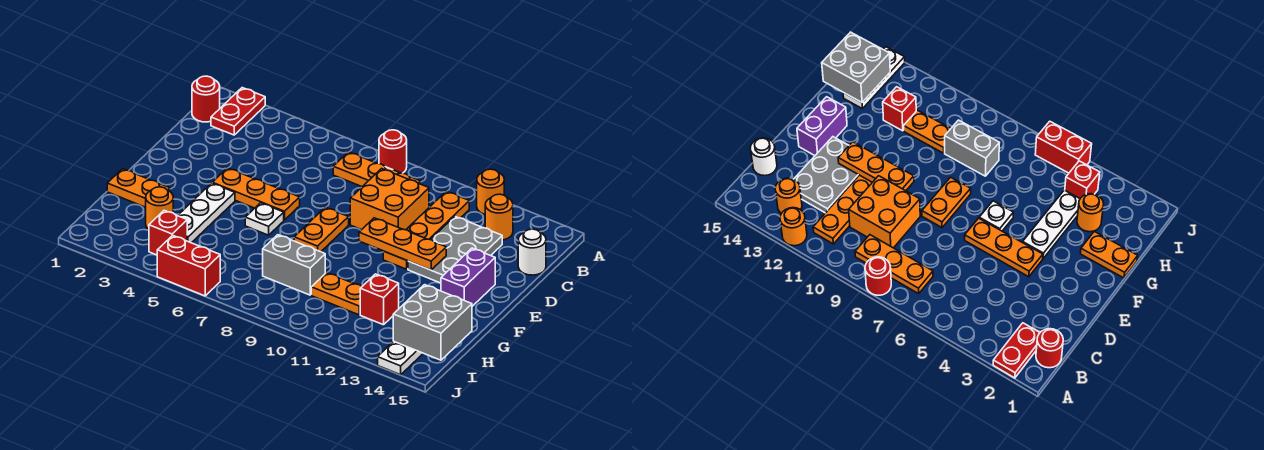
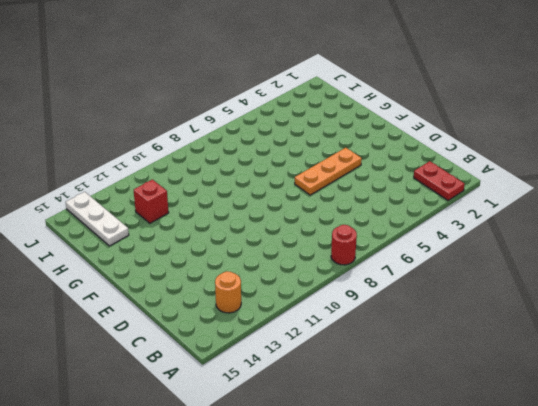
none -> orange 1x1 round brick [477,169,504,214]
none -> red 1x1 round brick [192,76,220,122]
none -> orange 1x3 plate [333,152,421,187]

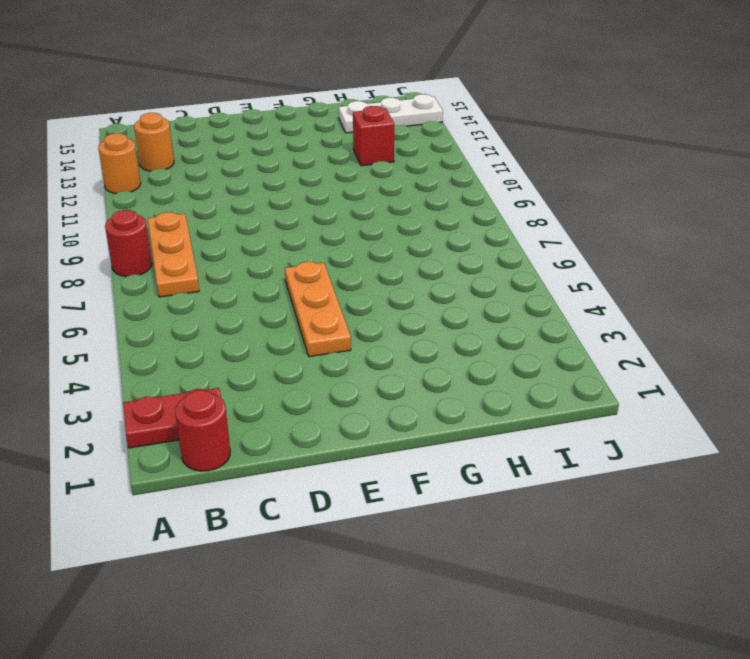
none -> orange 1x4 plate [383,191,469,269]
none -> orange 2x2 brick [350,169,429,230]
none -> grey 2x3 plate [408,217,502,283]

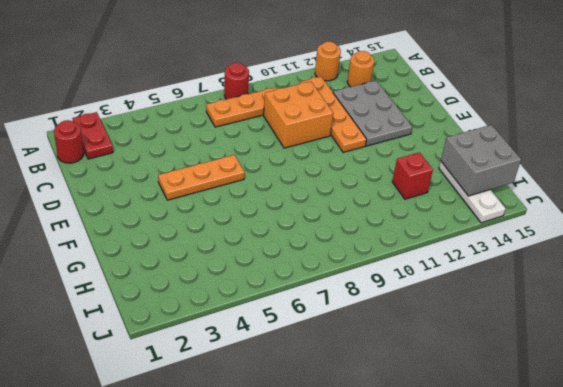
none -> white 1x1 round brick [518,229,546,275]
none -> orange 1x2 plate [294,207,349,252]
none -> purple 1x2 brick [441,248,495,306]

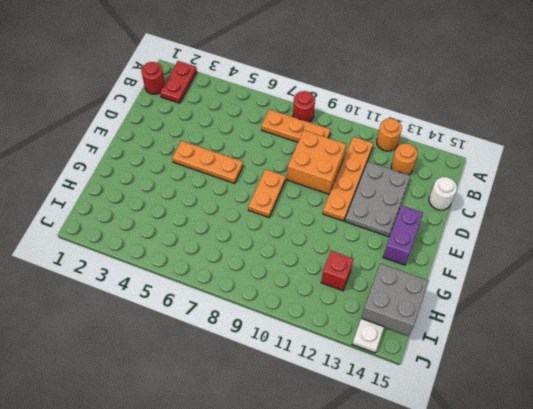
none -> white 1x3 plate [178,183,235,243]
none -> white 1x1 plate [245,203,284,235]
none -> orange 1x2 plate [107,169,170,207]

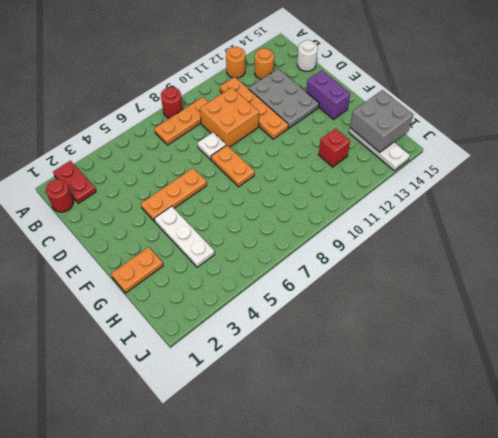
white 1x1 plate [197,132,226,160] -> white 1x1 plate moved to [245,203,284,235]
none -> orange 1x1 round brick [146,187,173,229]
none -> grey 1x2 brick [263,235,325,295]
none -> orange 1x2 plate [311,273,362,315]

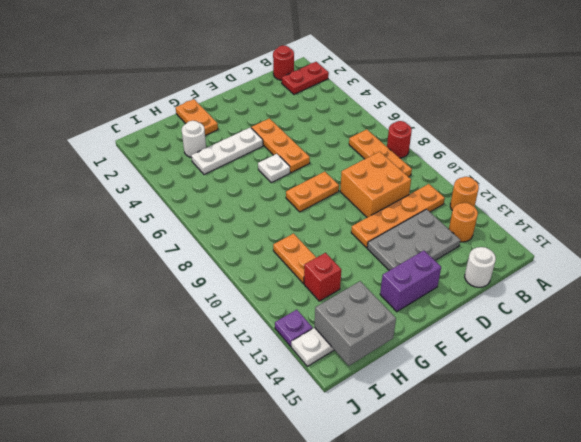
white 1x1 round brick [182,121,206,158] -> orange 1x1 round brick [146,187,173,229]
purple 1x1 plate [275,310,313,346] -> none
none -> grey 1x2 brick [263,235,325,295]
none -> red 1x1 brick [149,210,187,255]
none -> red 1x2 brick [157,235,220,296]

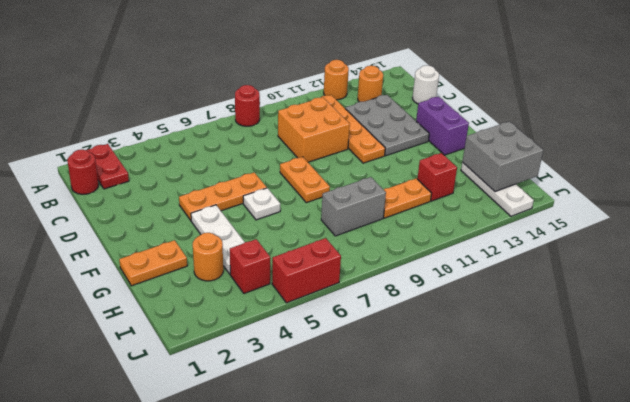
none -> orange 1x3 plate [333,152,421,187]
none -> orange 1x3 plate [359,218,446,270]

